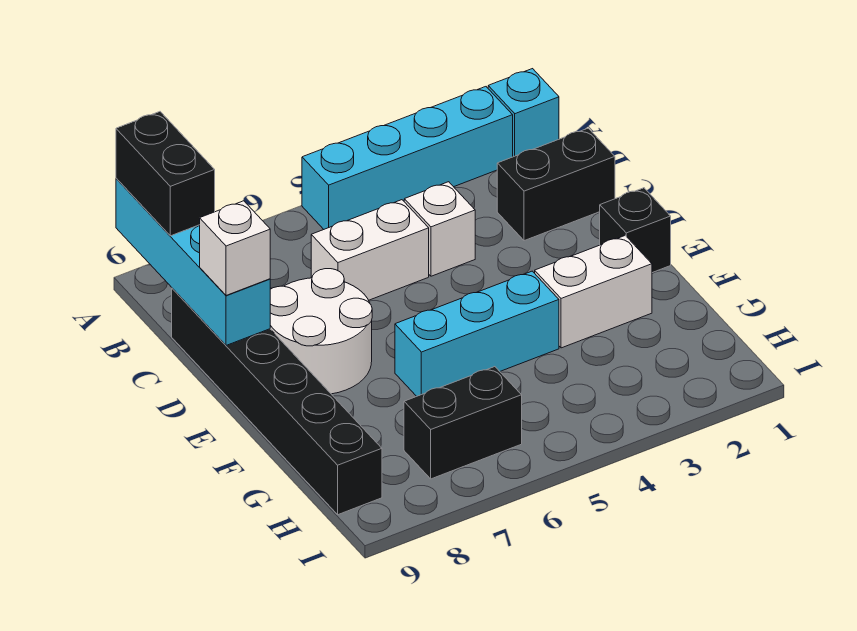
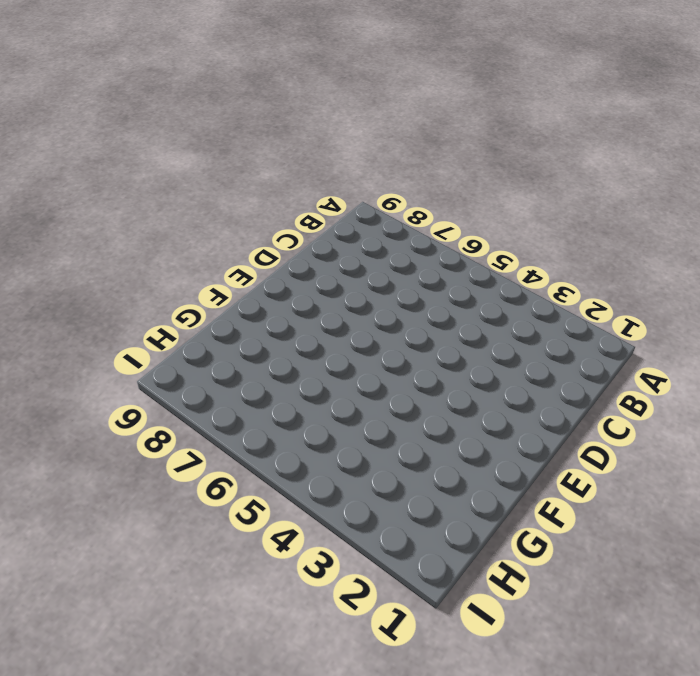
none -> cyan 1x1 brick [488,69,559,157]
none -> cyan 1x4 brick [302,87,513,229]
none -> black 1x2 brick [497,128,615,241]

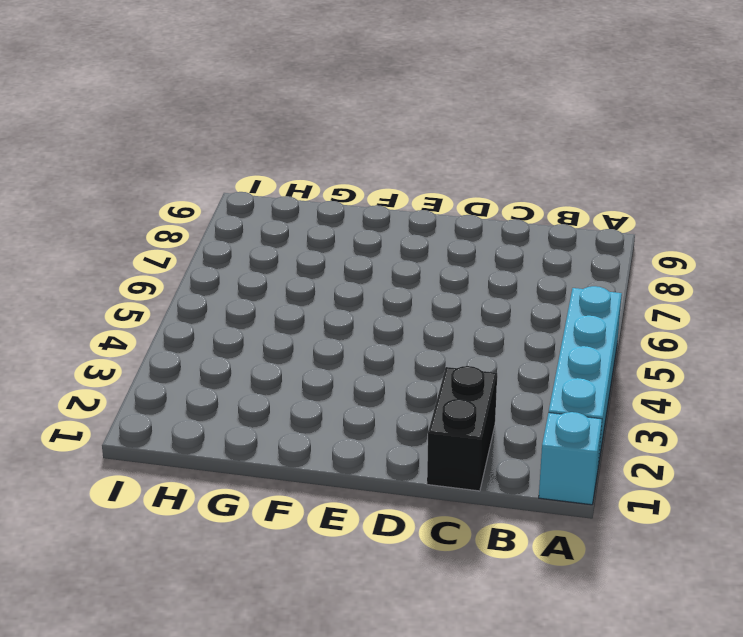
none -> white 1x1 brick [404,182,475,276]
none -> white 1x2 brick [311,200,429,300]
none -> black 1x6 brick [172,288,382,515]

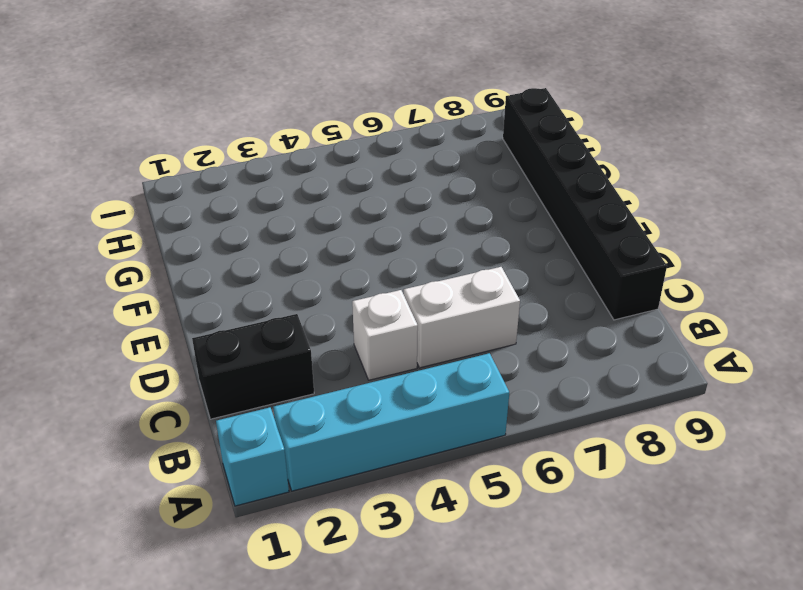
none -> white 2x2 round brick [270,269,372,394]
none -> black 1x1 brick [600,188,671,273]
none -> white 1x2 brick [535,235,652,348]

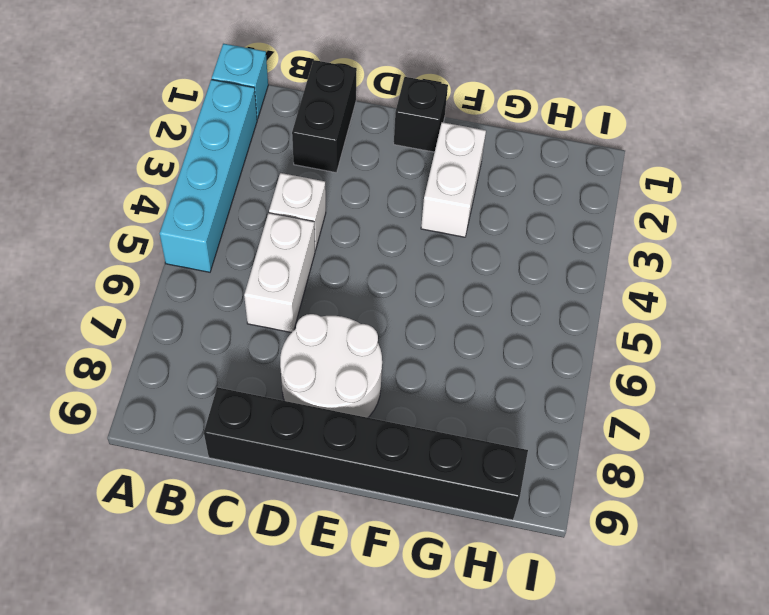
none -> cyan 1x3 brick [395,271,559,396]
none -> black 1x2 brick [404,367,522,479]
none -> cyan 1x4 brick [116,178,270,345]

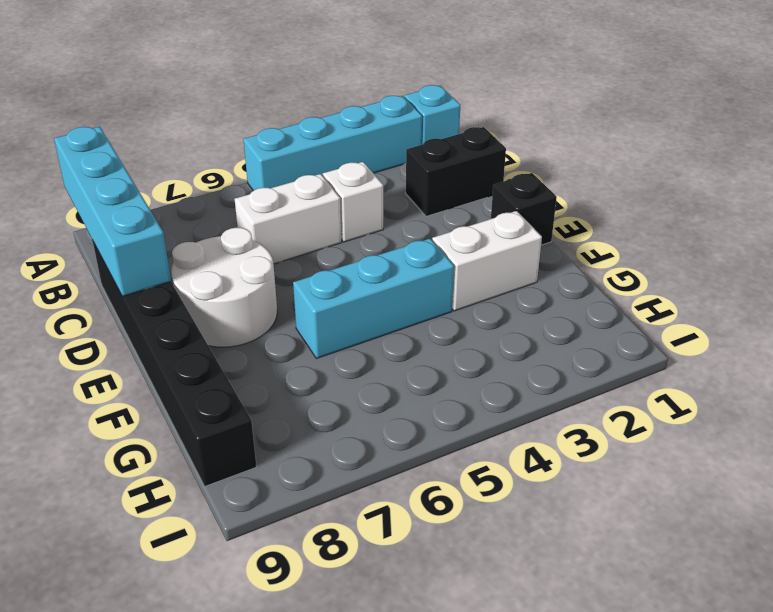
none -> black 1x2 brick [404,367,522,479]
none -> black 1x2 brick [116,112,215,236]
none -> white 1x1 brick [200,201,270,295]

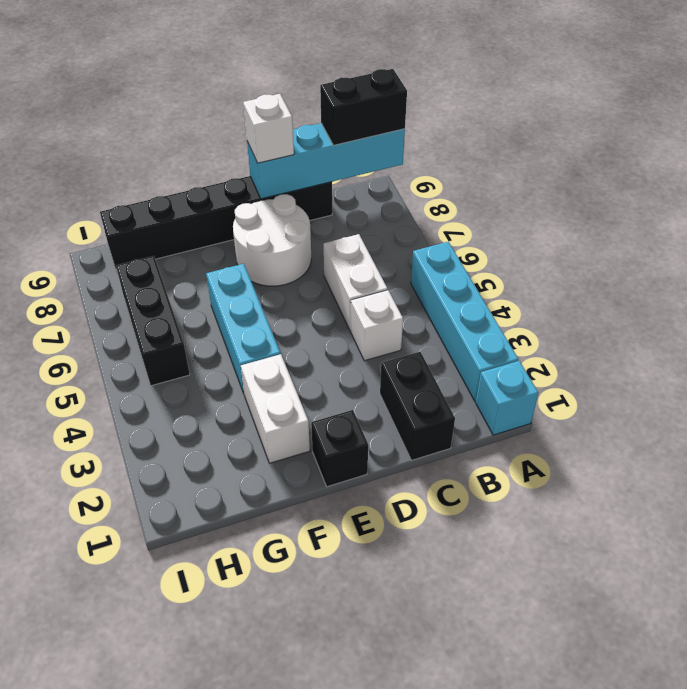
black 1x3 brick [116,256,190,386] -> black 1x2 brick [404,367,522,479]

